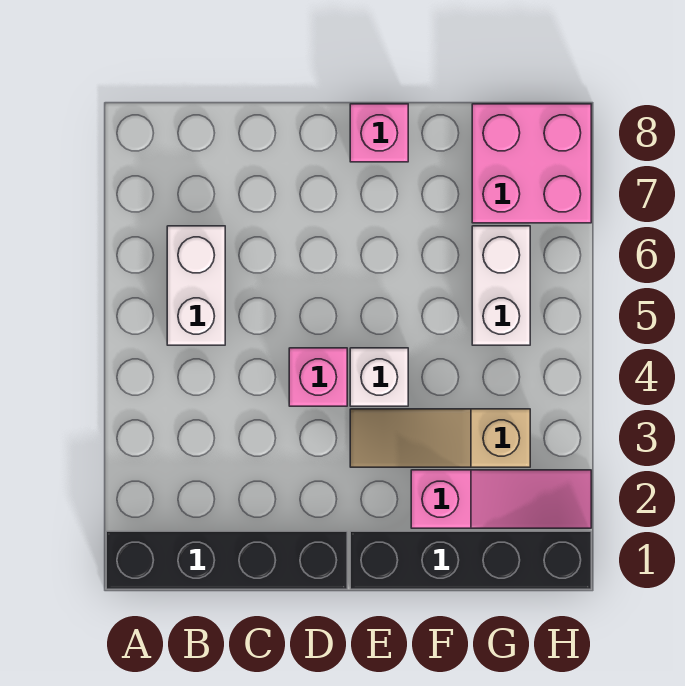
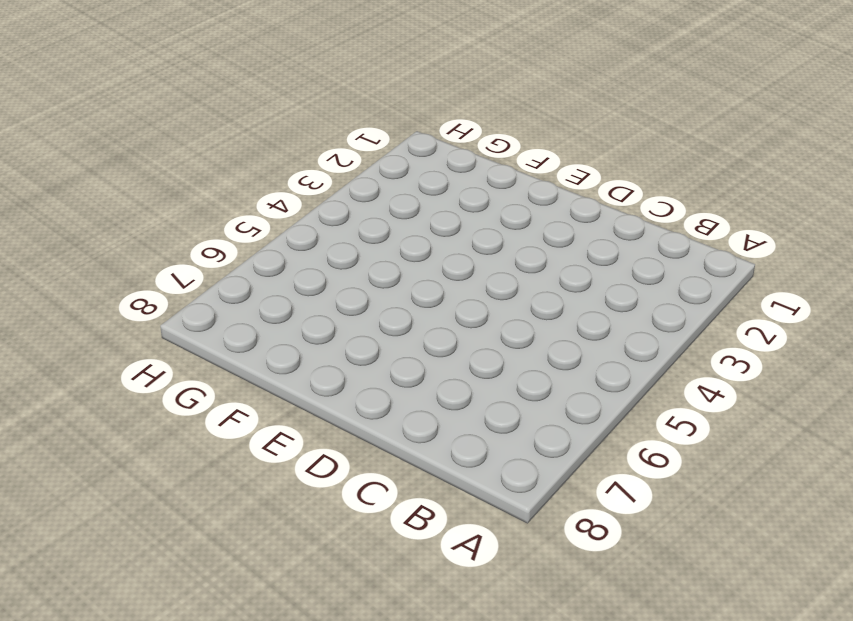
none -> black 1x4 brick [106,531,347,589]
none -> white 1x2 brick [167,226,225,345]

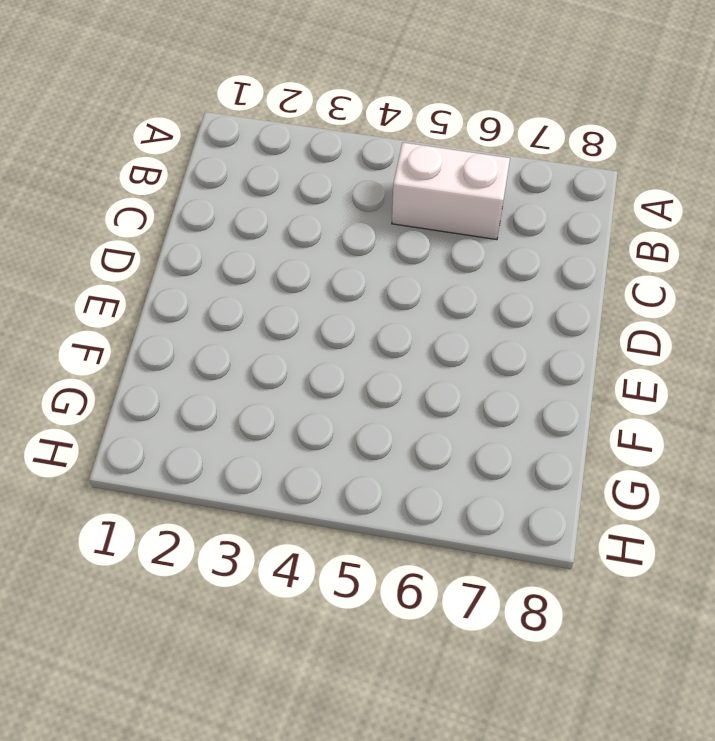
none -> black 1x4 brick [106,531,347,589]
none -> pink 1x1 brick [289,348,347,406]

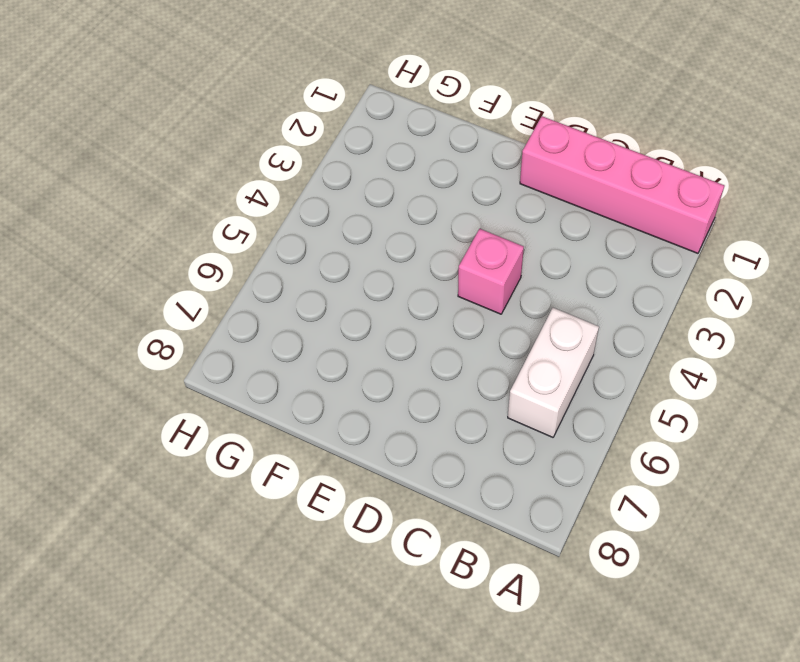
pink 1x4 brick [520,116,724,253] -> black 1x4 brick [106,531,347,589]
none -> black 1x4 brick [350,531,591,589]
none -> tan 1x3 slope [350,409,530,467]

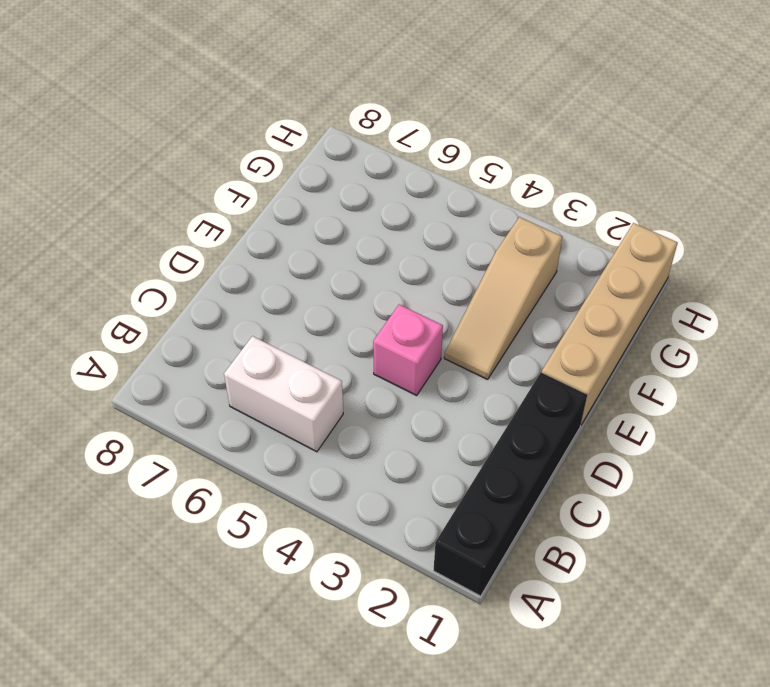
tan 1x4 brick [542,223,677,425] -> black 1x4 brick [350,531,591,589]
none -> white 1x1 brick [350,348,408,406]
none -> pink 1x1 brick [350,104,408,162]

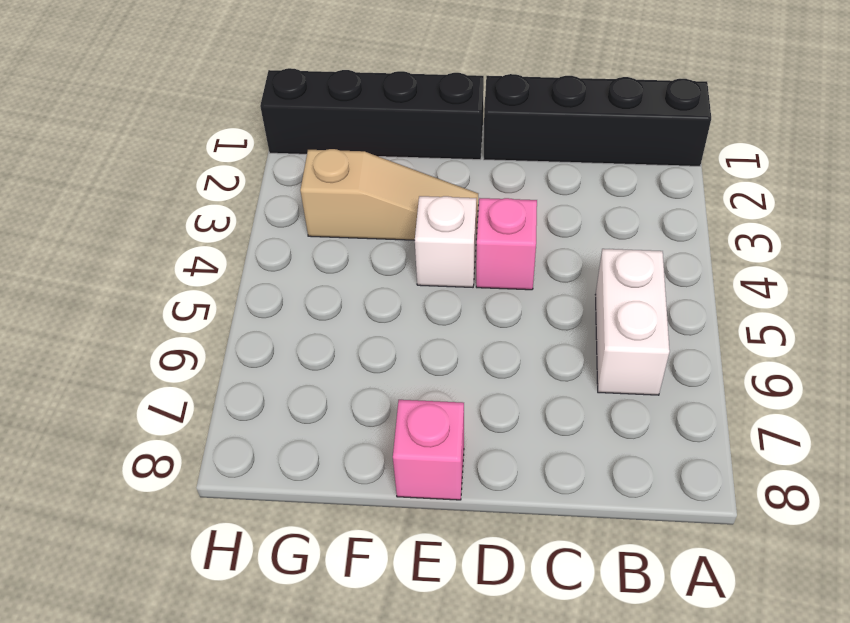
none -> pink 1x3 slope [411,470,591,528]
none -> white 1x2 brick [472,226,530,345]

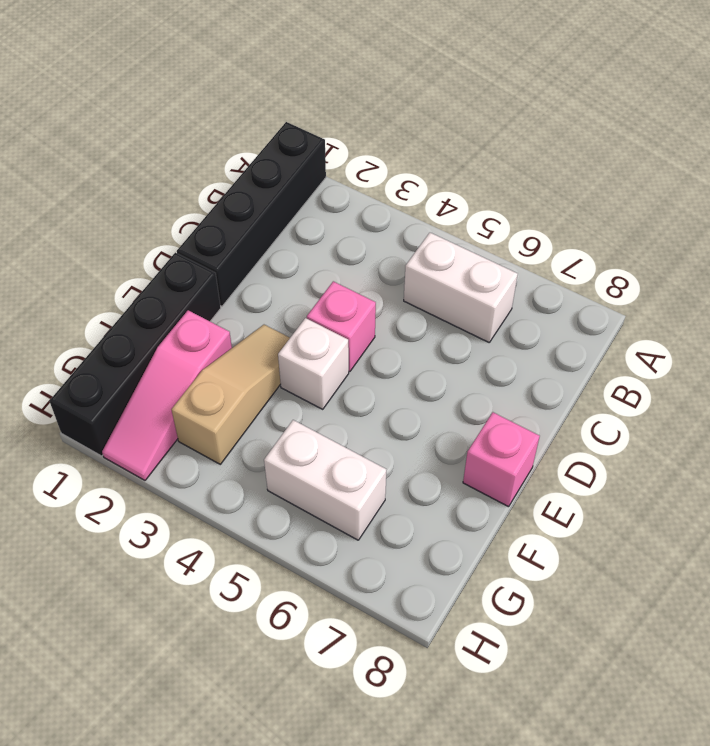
none -> pink 2x2 brick [472,104,591,223]

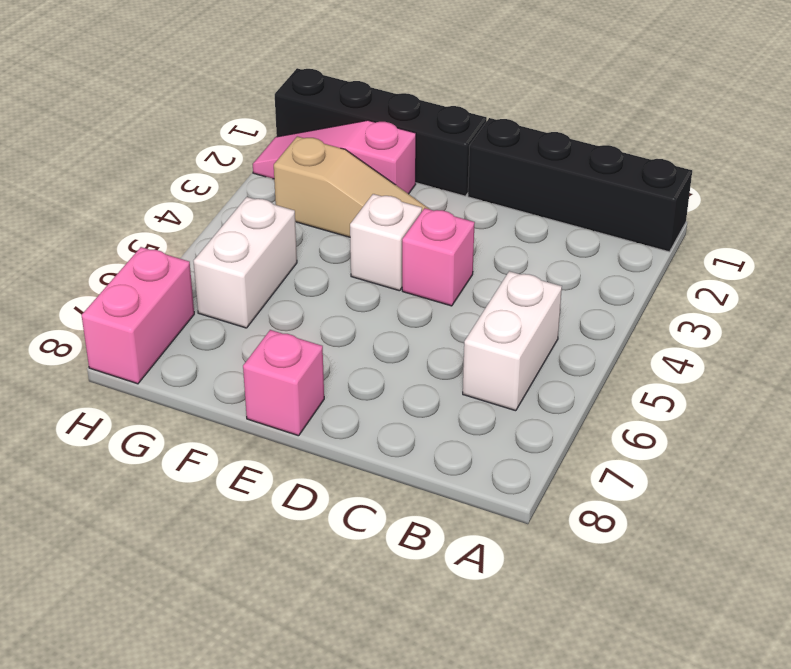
pink 1x2 brick [82,247,194,384] -> pink 2x2 brick [472,104,591,223]

